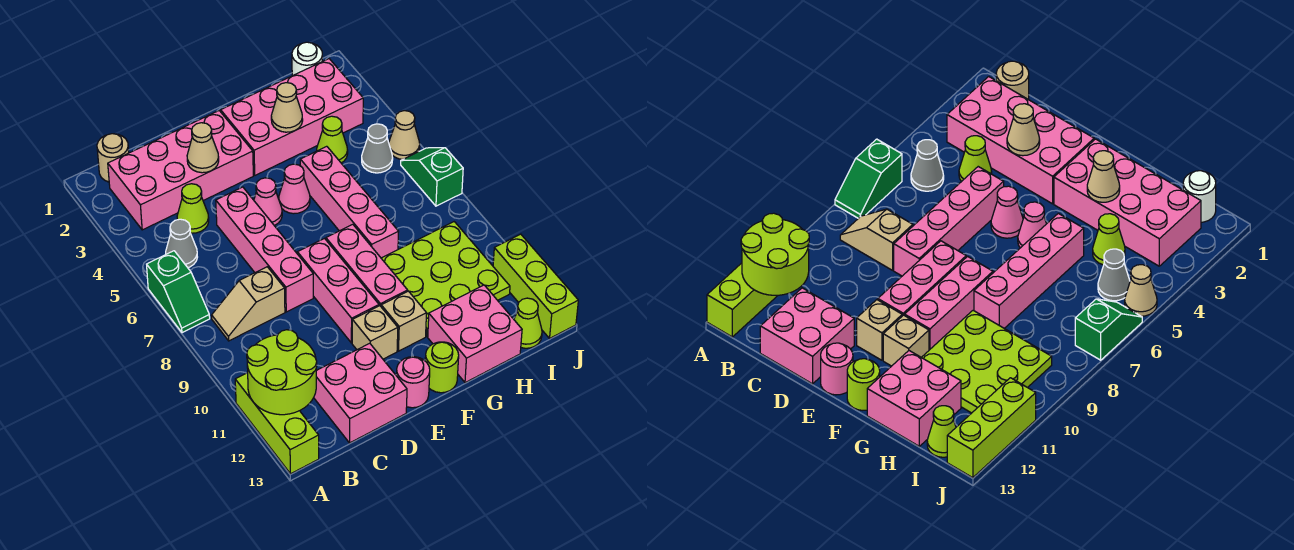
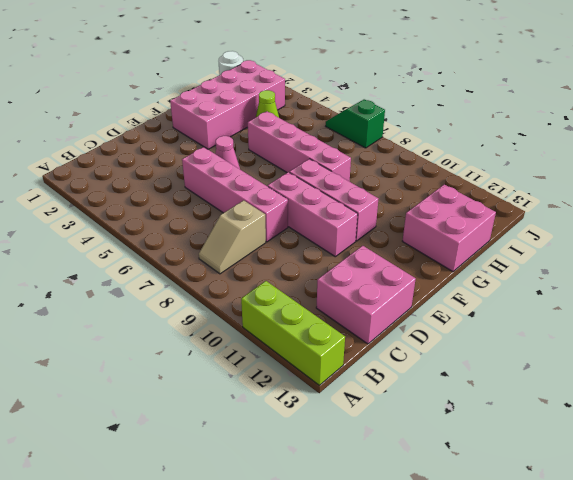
none -> green 1x2 slope [147,251,210,333]
none -> tan 1x1 round brick [97,134,129,182]
none -> pink 2x4 brick [108,111,253,230]
none -> grey 1x1 cone [166,219,197,268]

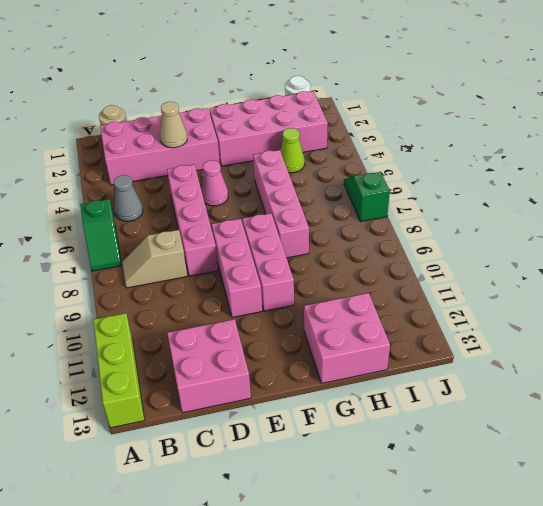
none -> lime 1x1 cone [177,184,209,233]
none -> tan 1x1 brick [352,306,398,359]
none -> pink 1x1 round brick [396,357,430,408]
none -> pink 1x1 cone [279,164,310,214]

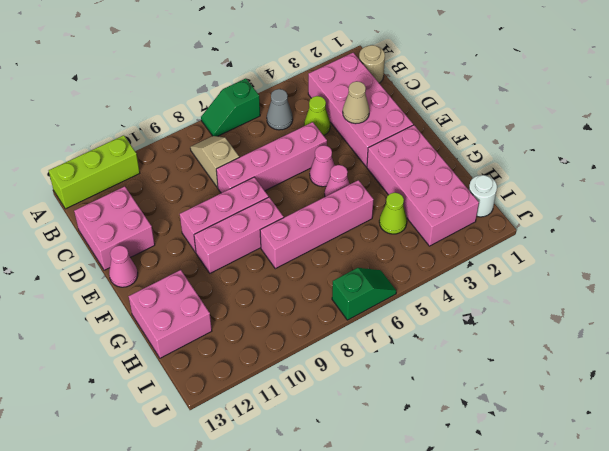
pink 1x1 cone [109,245,138,287] -> pink 1x1 round brick [396,357,430,408]
none -> tan 1x1 brick [352,306,398,359]
none -> tan 1x1 brick [381,291,427,351]
none -> lime 1x1 round brick [425,342,459,393]
none -> lime 3x3 plate [381,222,510,336]

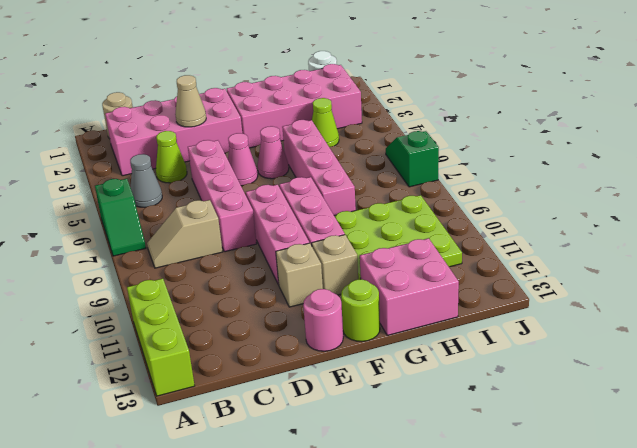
none -> pink 2x2 brick [314,343,407,443]
none -> grey 1x1 cone [362,124,393,173]
none -> lime 1x1 cone [514,298,542,348]
none -> tan 1x1 cone [389,111,420,160]

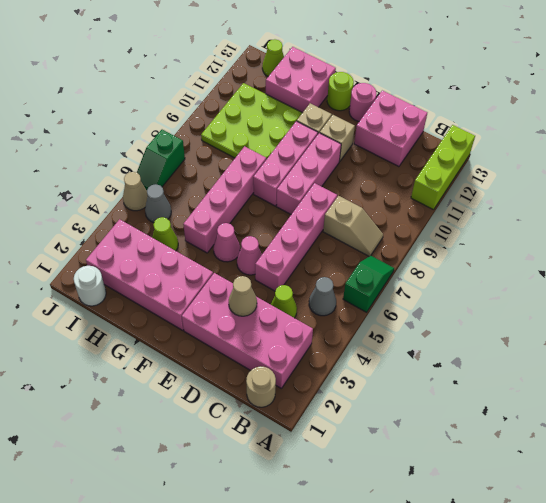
none -> lime 1x3 brick [493,234,578,338]
none -> lime 2x2 round brick [247,330,317,415]
none -> tan 1x1 cone [271,83,303,132]

